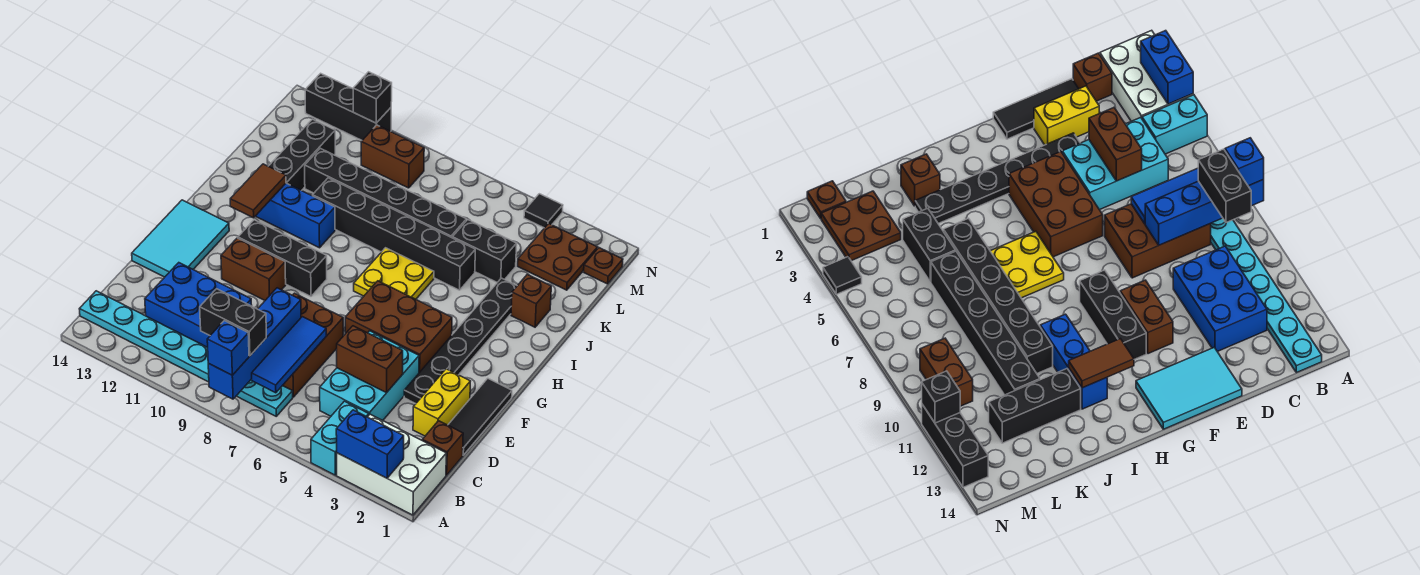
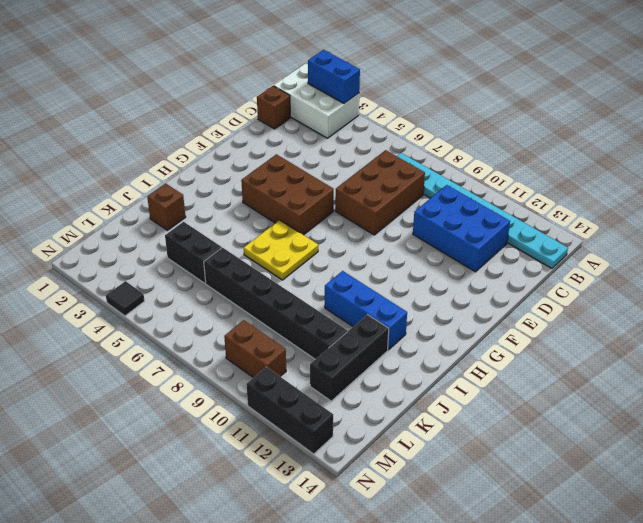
none -> cyan 1x2 brick [311,401,369,475]
none -> cyan 2x3 brick [320,331,419,420]
none -> black 1x3 tile [448,378,512,455]
none -> yellow 1x2 brick [413,369,470,436]

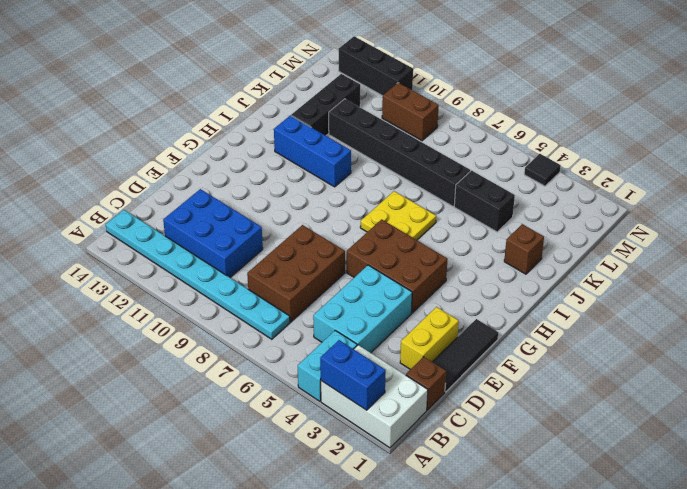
none -> black 1x6 plate [404,278,517,404]
none -> cyan 2x3 tile [132,200,229,277]
none -> brown 1x2 brick [221,238,286,300]
none -> black 1x3 brick [238,220,327,296]

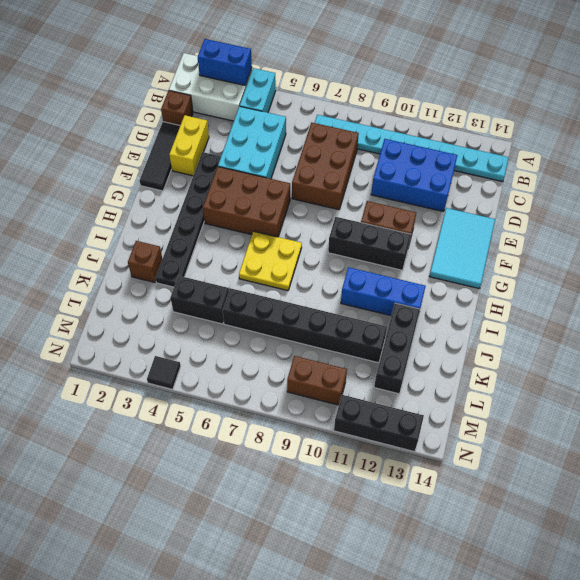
none -> black 1x6 brick [313,178,475,290]
none -> brown 2x2 plate [518,223,598,290]
none -> brown 1x1 plate [584,248,623,284]
none -> blue 1x4 brick [208,288,301,399]

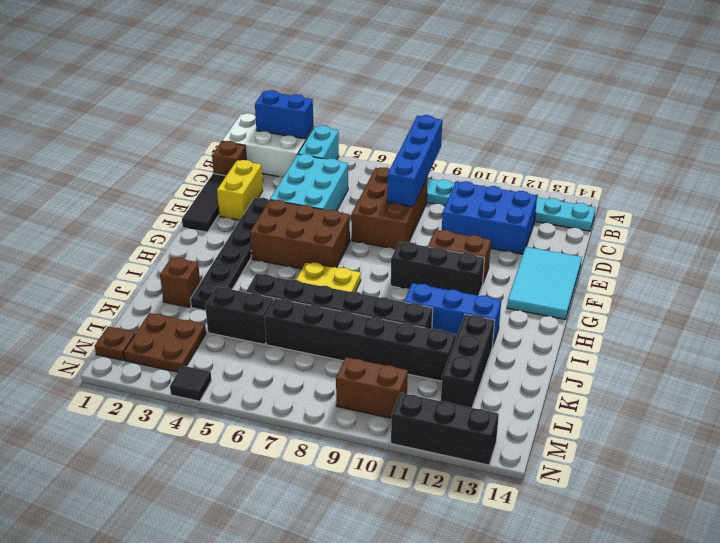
none -> blue 1x3 tile [252,317,326,393]
none -> brown 1x2 brick [337,326,403,393]
none -> brown 1x2 tile [230,164,286,218]
none -> black 1x1 brick [353,72,392,123]

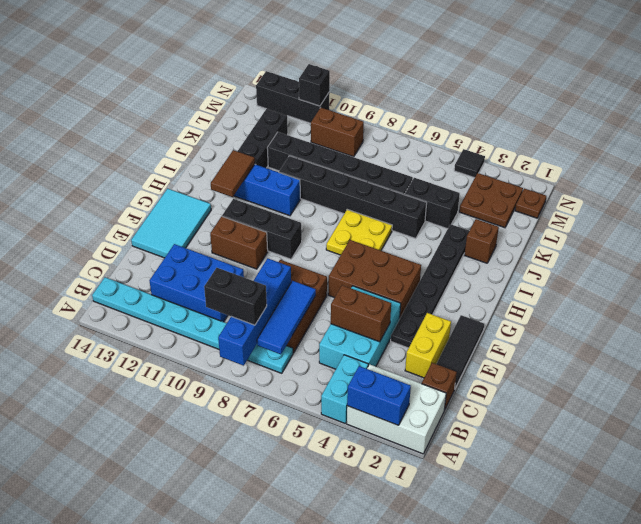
none -> blue 1x1 brick [207,321,249,375]

